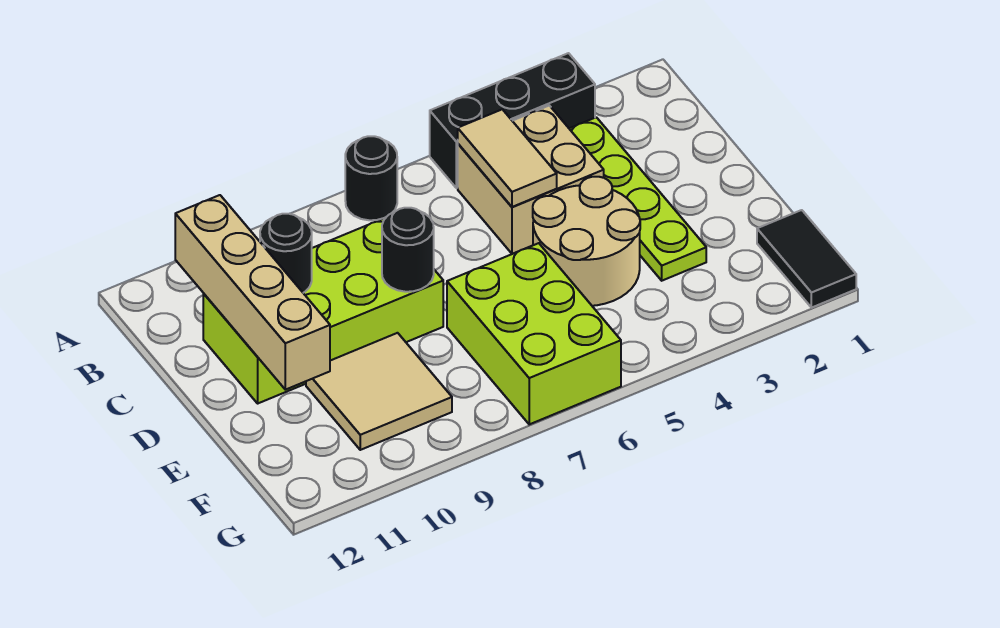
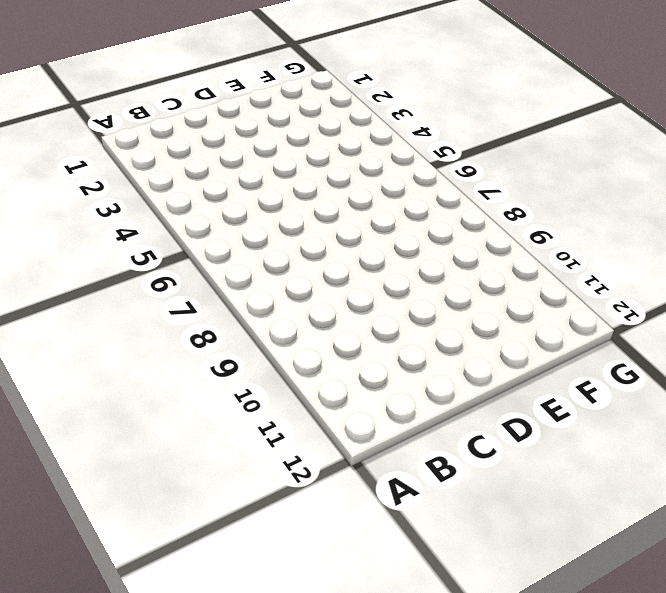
none -> black 1x3 brick [430,53,595,188]
none -> black 1x1 round brick [345,136,397,220]
none -> lime 1x4 plate [569,117,706,281]

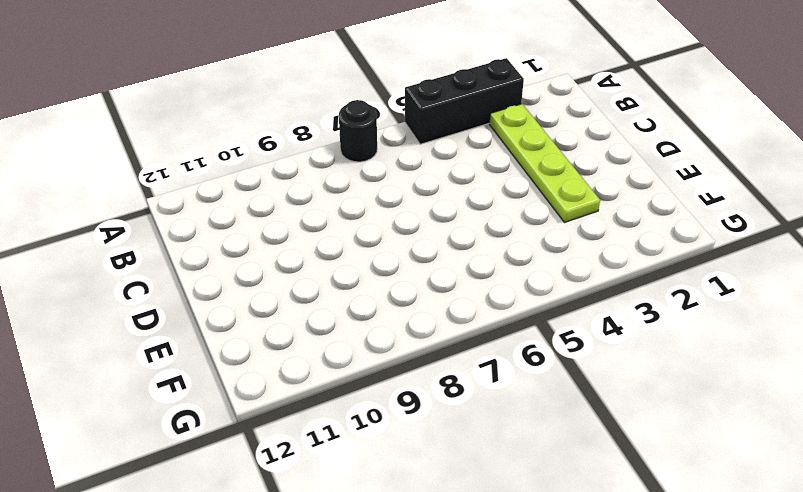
none -> tan 2x2 brick [458,106,604,254]
none -> lime 2x4 brick [203,218,443,403]
none -> tan 2x2 round brick [533,177,640,306]

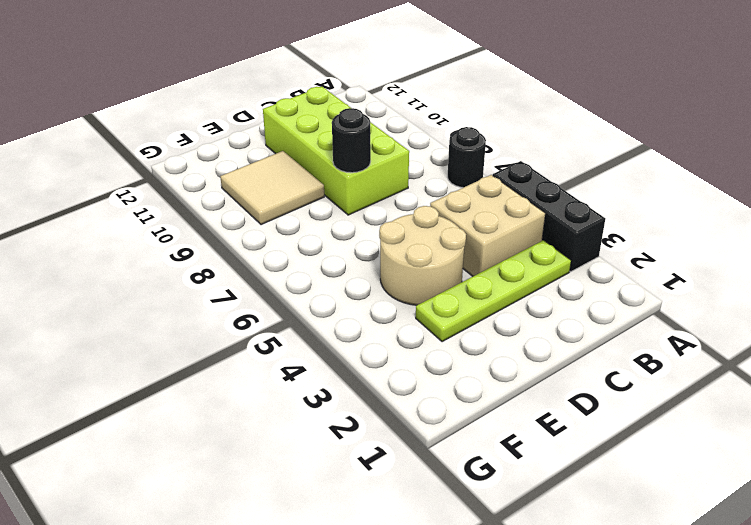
none -> lime 2x3 brick [447,243,621,424]
none -> black 1x2 tile [757,210,856,308]
none -> tan 1x2 tile [458,109,557,207]

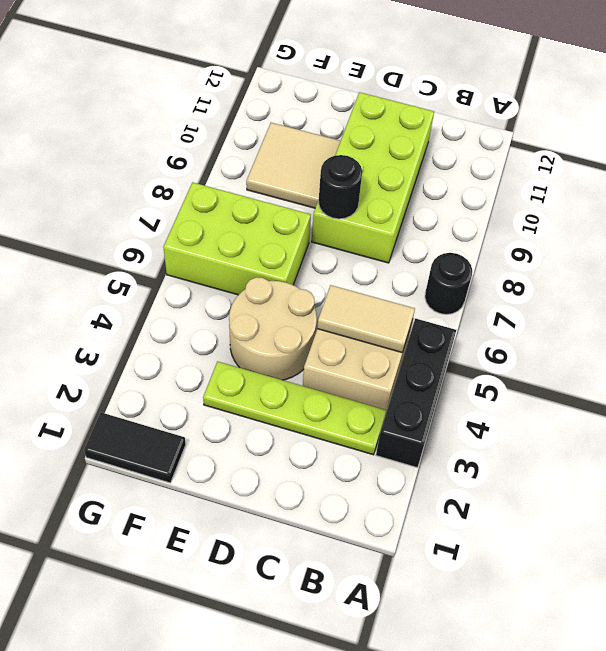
none -> tan 1x4 brick [175,195,330,390]
none -> black 1x1 round brick [260,214,312,293]

